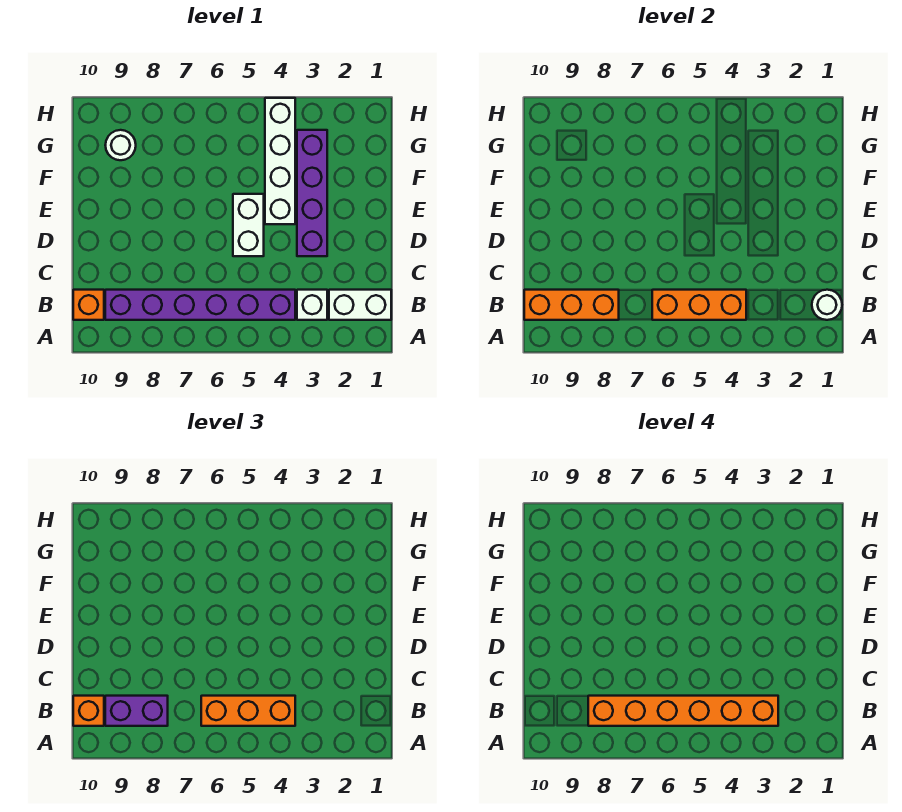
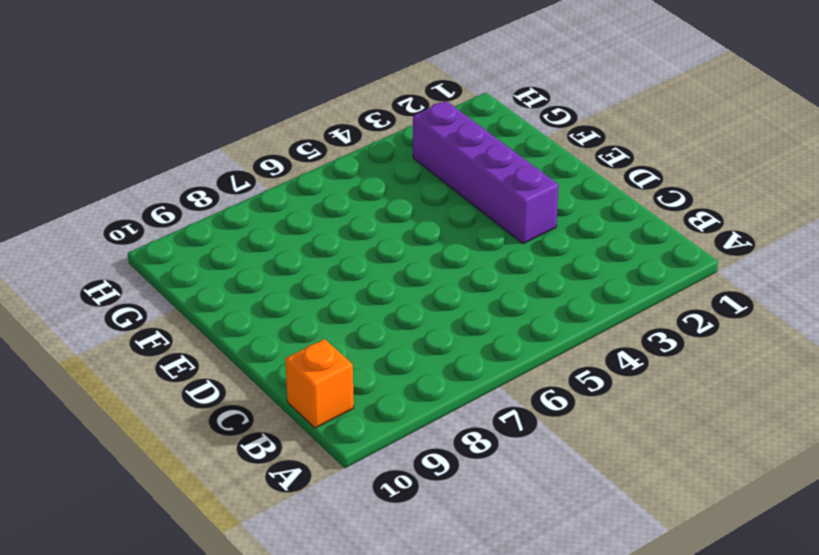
none -> white 1x2 brick [329,290,391,320]
none -> white 1x1 brick [297,290,327,320]
none -> purple 1x6 brick [105,290,295,320]

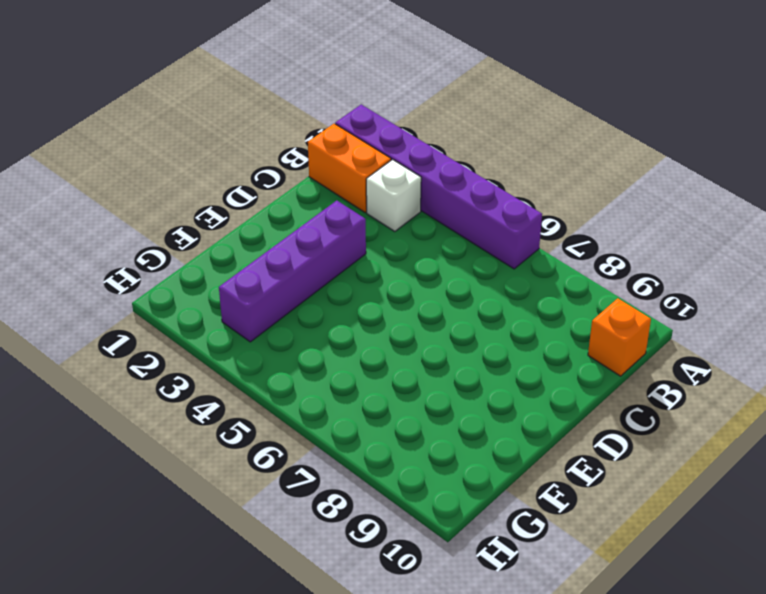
purple 1x6 brick [335,105,542,269] -> purple 1x6 brick moved to [105,290,295,320]
orange 1x2 brick [308,124,391,212] -> white 1x2 brick [329,290,391,320]
none -> white 1x2 brick [233,194,264,256]
none -> white 1x4 brick [265,98,295,224]
none -> white 1x1 round brick [105,130,136,160]

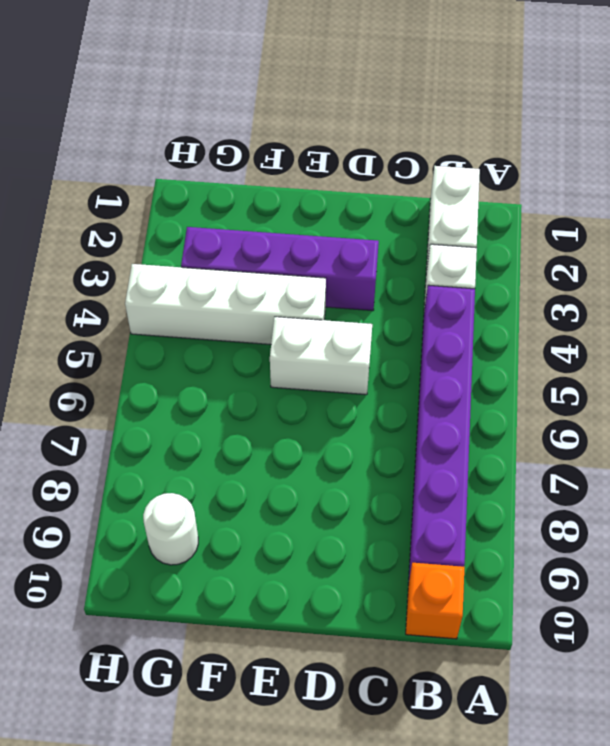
none -> white 1x1 round brick [812,290,842,320]
none -> orange 1x3 brick [652,290,746,320]
none -> orange 1x3 brick [524,290,619,320]

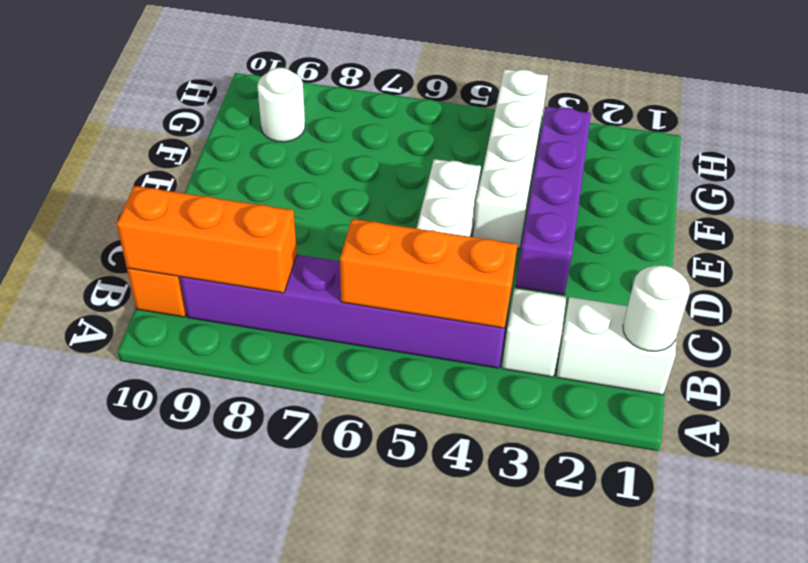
none -> orange 1x3 brick [201,696,295,726]
none -> purple 1x2 brick [105,696,168,726]
none -> orange 1x1 brick [73,696,104,726]

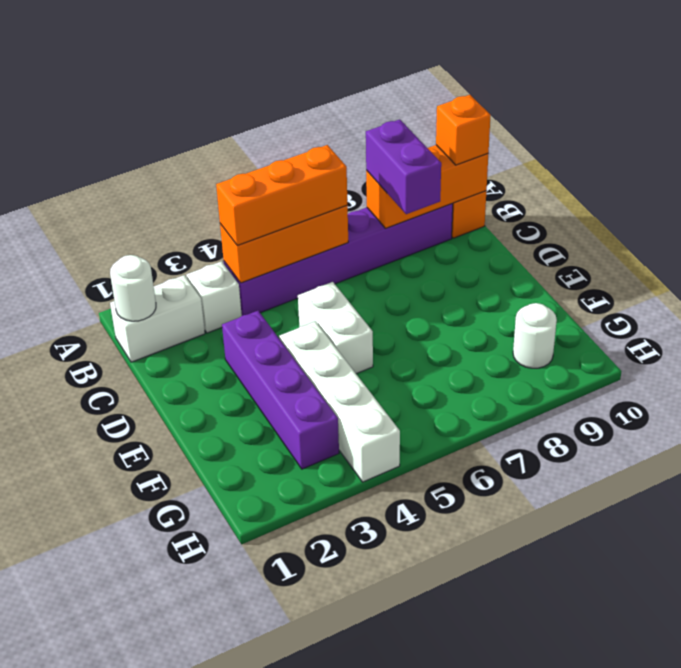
purple 1x2 brick [366,119,441,214] -> purple 1x2 brick turned to [105,696,168,726]
none -> orange 1x6 brick [588,696,778,726]

